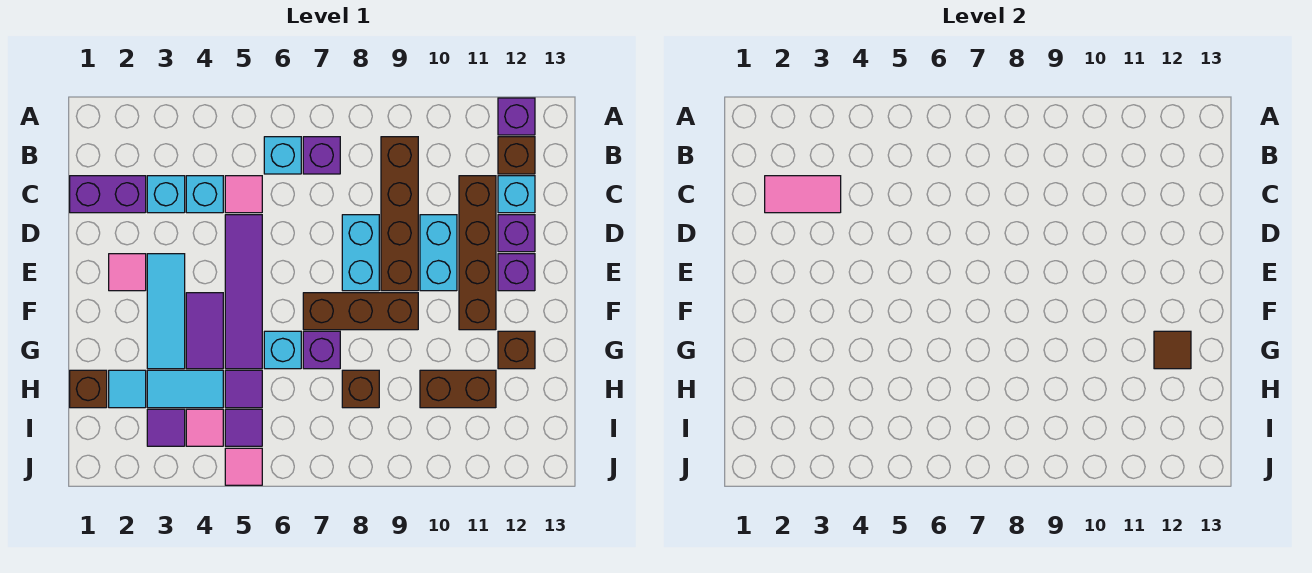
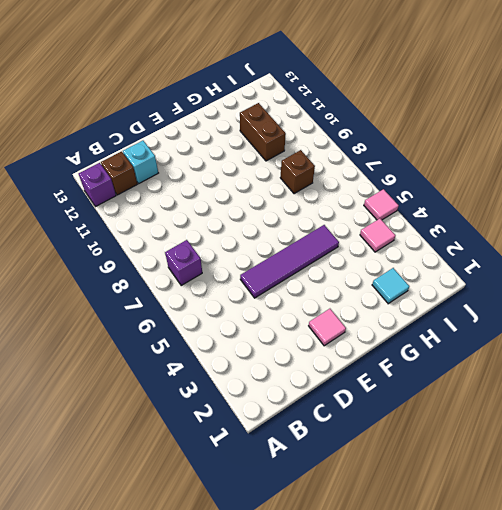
none -> cyan 1x1 brick [264,137,301,174]
none -> brown 1x4 brick [381,137,418,291]
none -> purple 1x2 brick [70,176,146,213]
none -> cyan 1x1 brick [147,176,185,213]

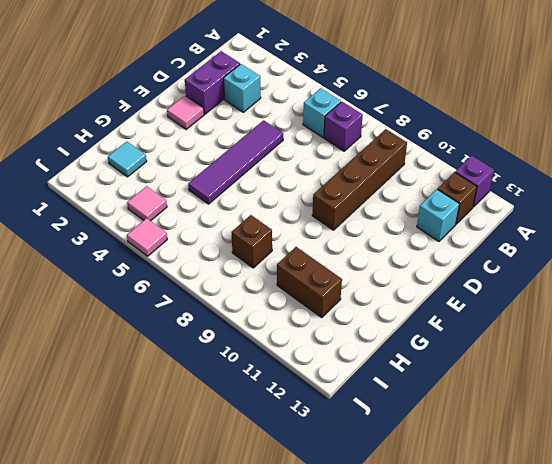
purple 1x2 brick [185,51,240,114] -> purple 1x2 brick turned to [70,176,146,213]
none -> cyan 1x1 brick [186,176,223,213]
none -> pink 1x1 tile [225,176,262,213]
none -> brown 1x4 brick [459,176,496,330]
none -> cyan 1x2 brick [342,215,379,291]

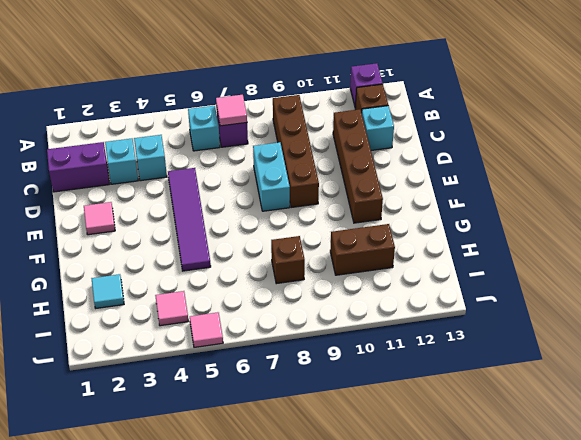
pink 1x1 tile [216,95,247,126] -> pink 1x1 tile moved to [225,176,262,213]
none -> cyan 1x2 brick [420,215,457,291]
none -> purple 1x1 brick [498,215,535,252]
none -> cyan 1x3 tile [147,254,185,369]
none -> purple 1x1 brick [498,254,535,291]

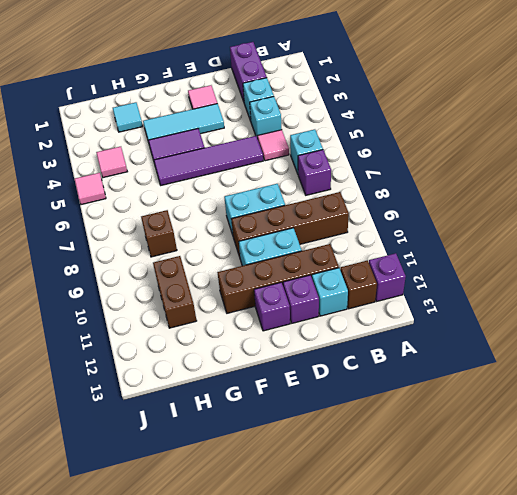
none -> brown 1x3 brick [303,293,418,330]
none -> cyan 1x1 brick [264,331,301,369]
none -> purple 1x1 brick [303,331,340,369]
none -> brown 1x1 brick [498,331,535,369]

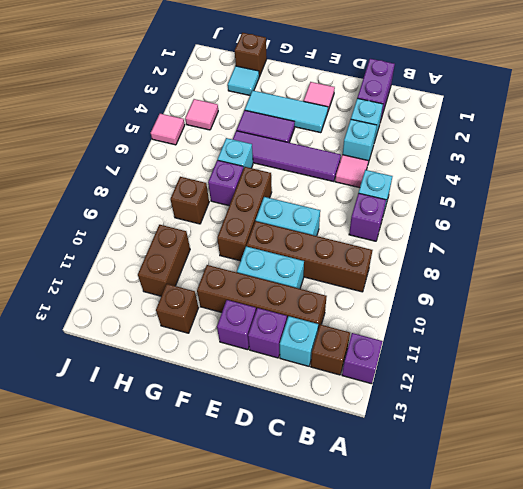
none -> cyan 1x2 tile [147,370,223,408]
none -> purple 1x1 tile [225,370,262,408]
none -> purple 1x1 tile [147,409,185,446]
none -> purple 1x1 tile [225,409,262,446]

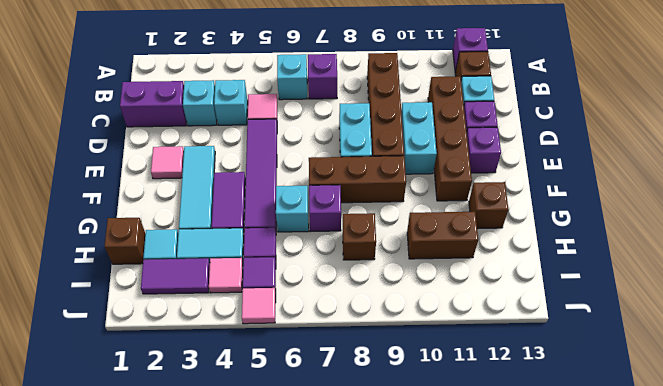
purple 1x2 tile [141,258,210,294] -> purple 1x1 tile [147,409,185,446]
none -> pink 1x2 tile [765,176,841,213]
none -> brown 1x1 tile [1154,331,1191,369]

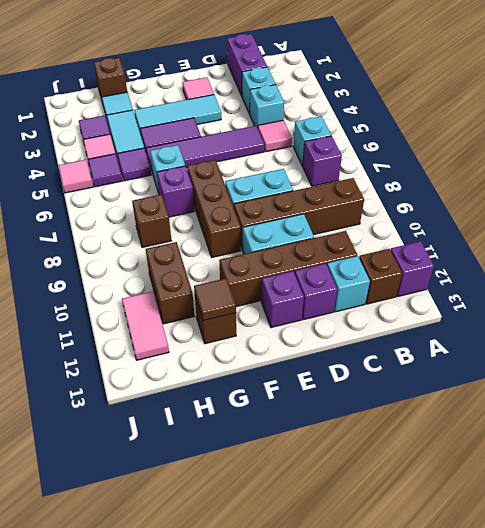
pink 1x2 tile [122,292,169,360] -> pink 1x2 tile moved to [765,176,841,213]

